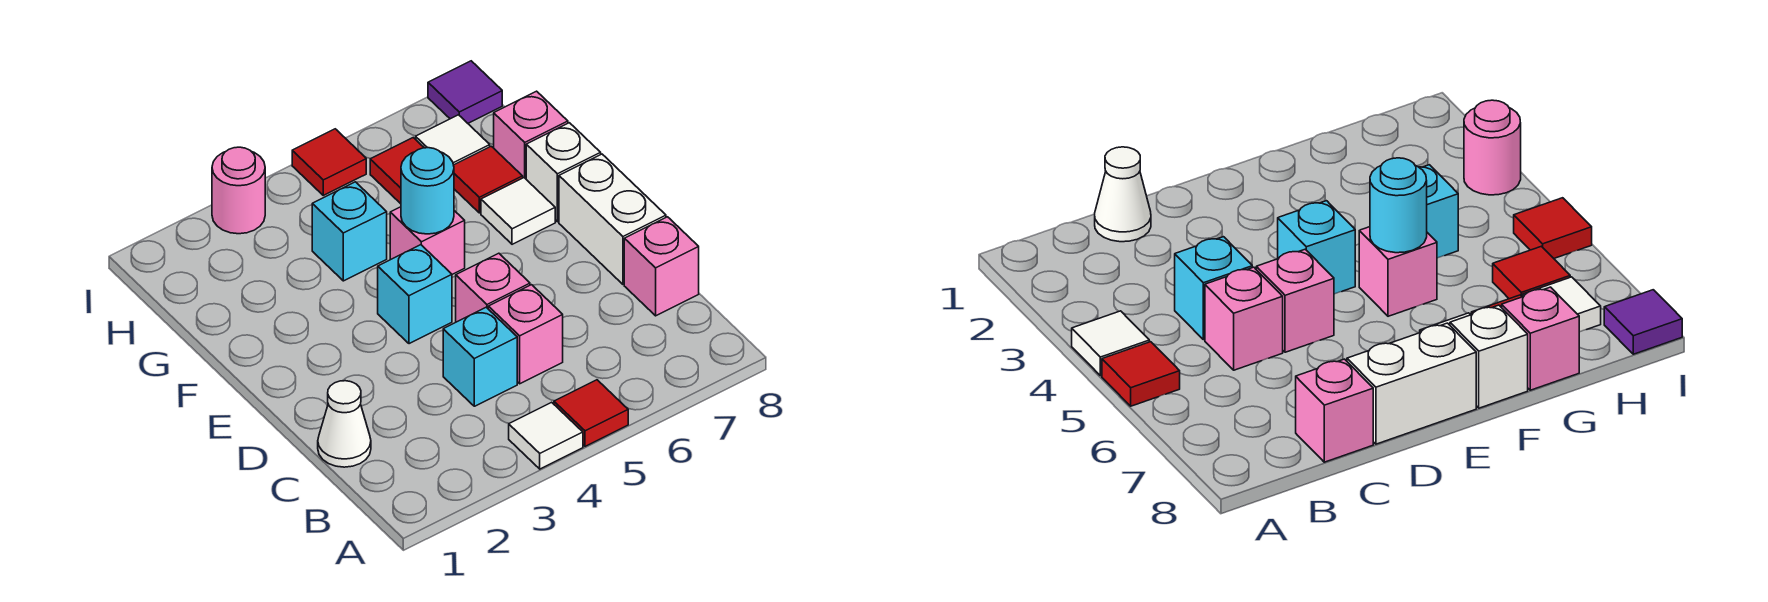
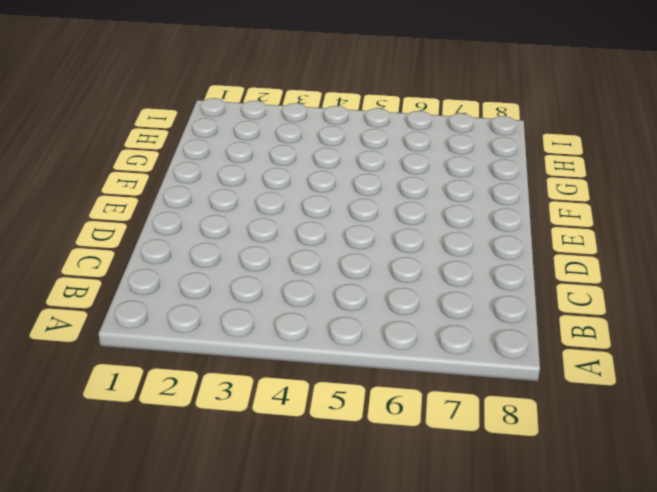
none -> white 1x1 tile [509,402,583,469]
none -> red 1x1 tile [554,380,628,446]
none -> white 1x1 cone [318,381,371,467]

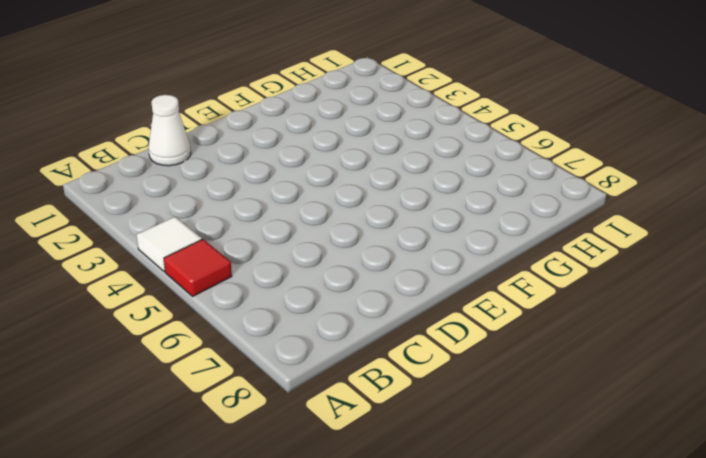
none -> cyan 1x1 brick [443,307,517,406]
none -> pink 1x1 brick [488,285,563,384]
none -> pink 1x1 brick [624,217,699,316]

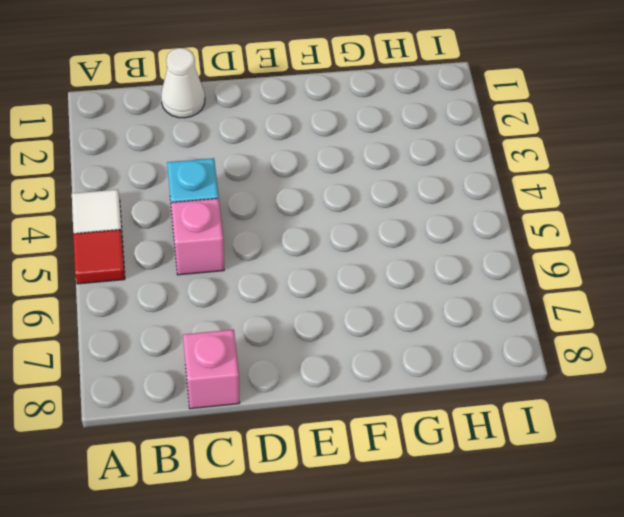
none -> pink 1x1 brick [456,253,530,322]
none -> white 1x2 brick [559,154,666,284]
none -> cyan 1x1 brick [378,245,452,344]

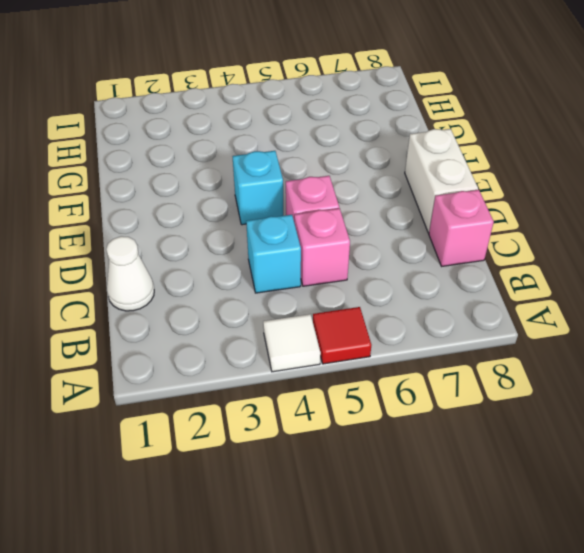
none -> pink 1x1 brick [390,207,465,274]
none -> white 1x1 tile [481,178,555,244]
none -> white 1x1 brick [526,123,601,222]

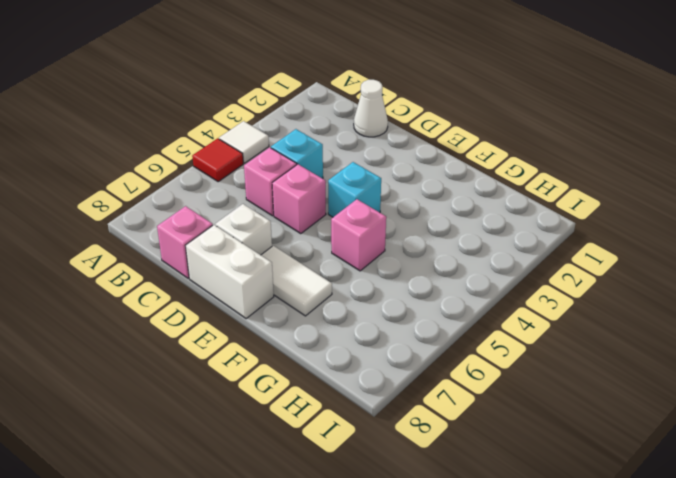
white 1x1 brick [215,204,272,255] -> white 1x1 brick moved to [526,123,601,222]
white 1x2 tile [261,246,332,316] -> white 1x1 tile [481,178,555,244]
none -> cyan 1x1 brick [312,182,387,281]
none -> red 1x1 tile [454,146,523,213]
none -> pink 1x1 brick [494,91,568,179]

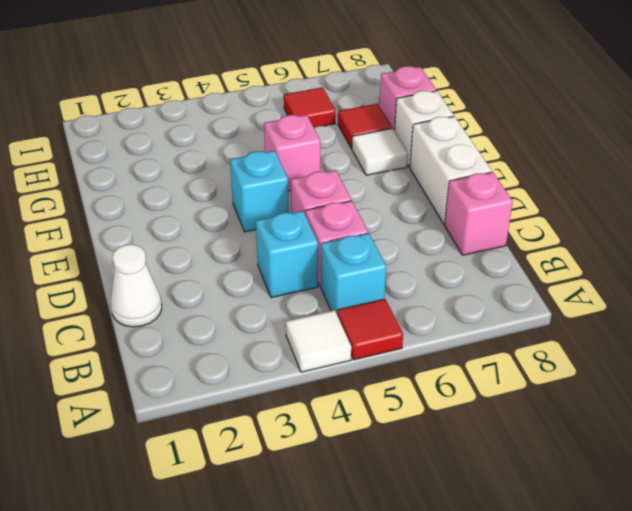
cyan 1x1 brick [321,233,386,314] -> cyan 1x1 brick moved to [312,182,387,281]
none -> white 1x1 tile [416,115,490,165]
none -> pink 1x1 round brick [212,147,265,234]
none -> red 1x1 tile [292,129,366,195]

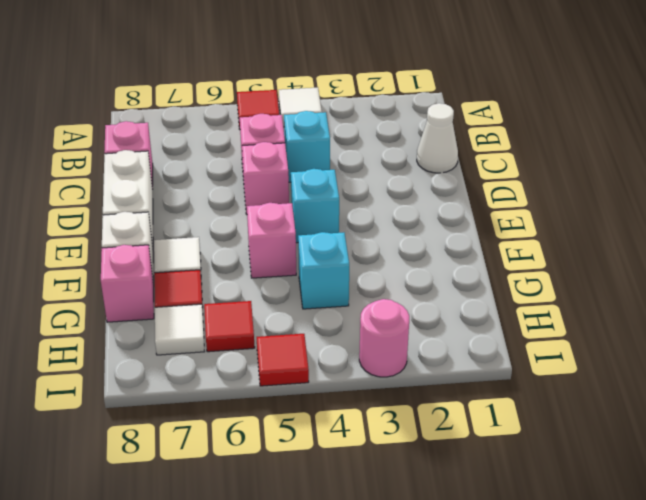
none -> purple 1x1 tile [428,61,502,123]
none -> cyan 1x1 round brick [401,148,454,234]

